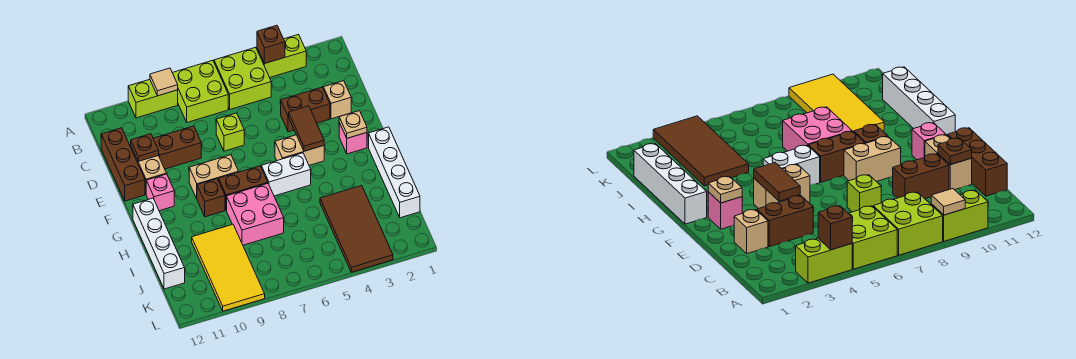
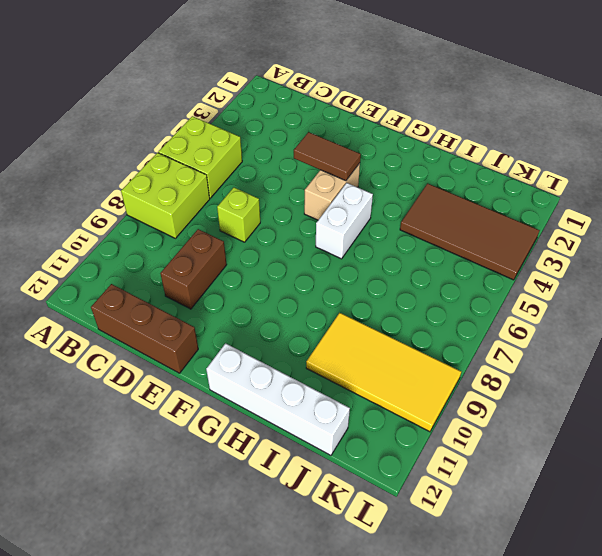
none -> lime 1x2 brick [257,35,306,78]
none -> lime 1x2 brick [128,79,178,118]
none -> tan 1x1 brick [323,81,351,119]

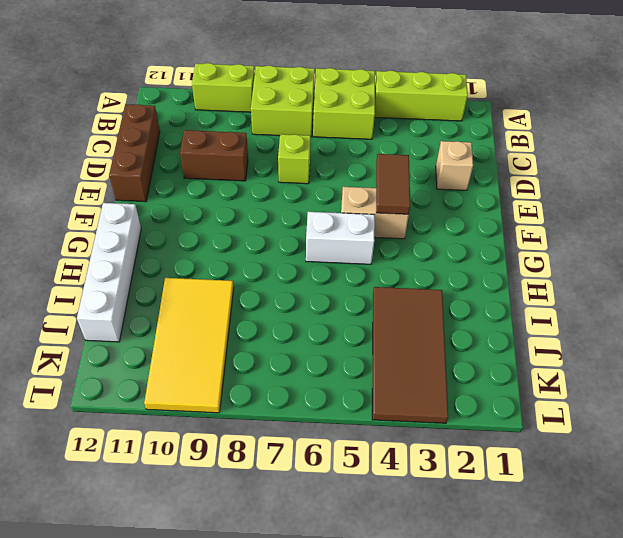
lime 1x3 brick [375,71,468,121] -> lime 1x2 brick [257,35,306,78]
none -> brown 1x2 brick [281,87,330,132]
none -> tan 1x2 brick [131,147,166,194]
none -> pink 1x1 brick [339,123,367,154]

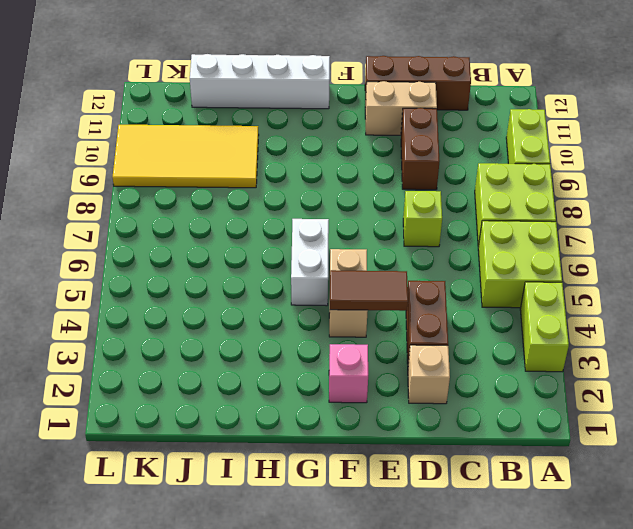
none -> tan 1x2 brick [189,155,239,198]
none -> pink 1x1 brick [146,174,174,211]
none -> white 1x4 brick [369,127,420,218]

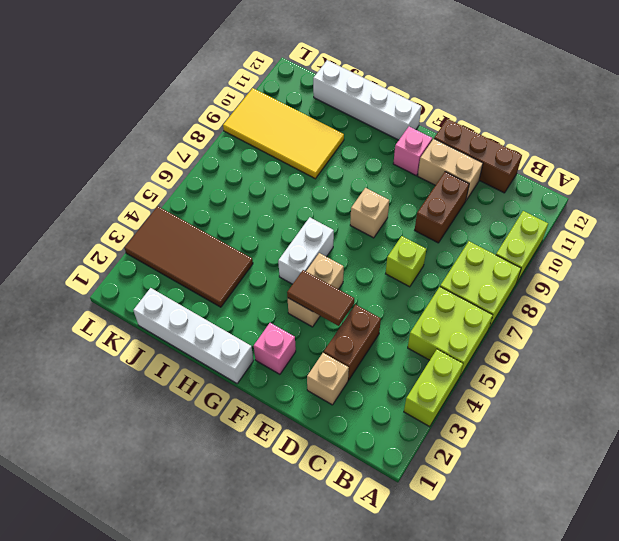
tan 1x1 brick [350,188,389,238] -> tan 1x2 brick [189,155,239,198]
none -> brown 1x2 brick [219,166,268,210]
none -> brown 1x1 brick [197,179,225,217]
none -> pink 2x2 brick [227,184,284,245]

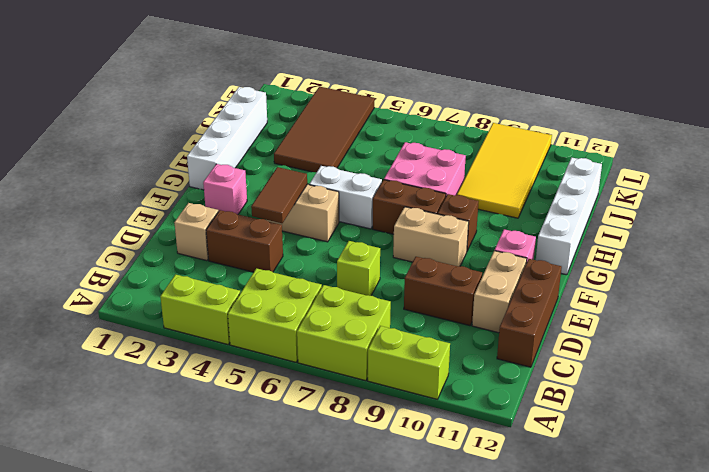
none -> brown 1x1 brick [257,25,285,64]
none -> tan 1x1 tile [150,68,178,96]
none -> brown 1x1 plate [131,134,159,162]

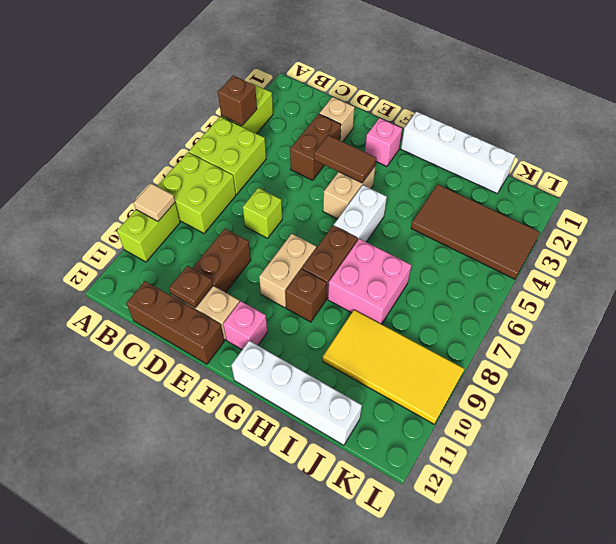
none -> tan 1x1 plate [339,111,367,138]

